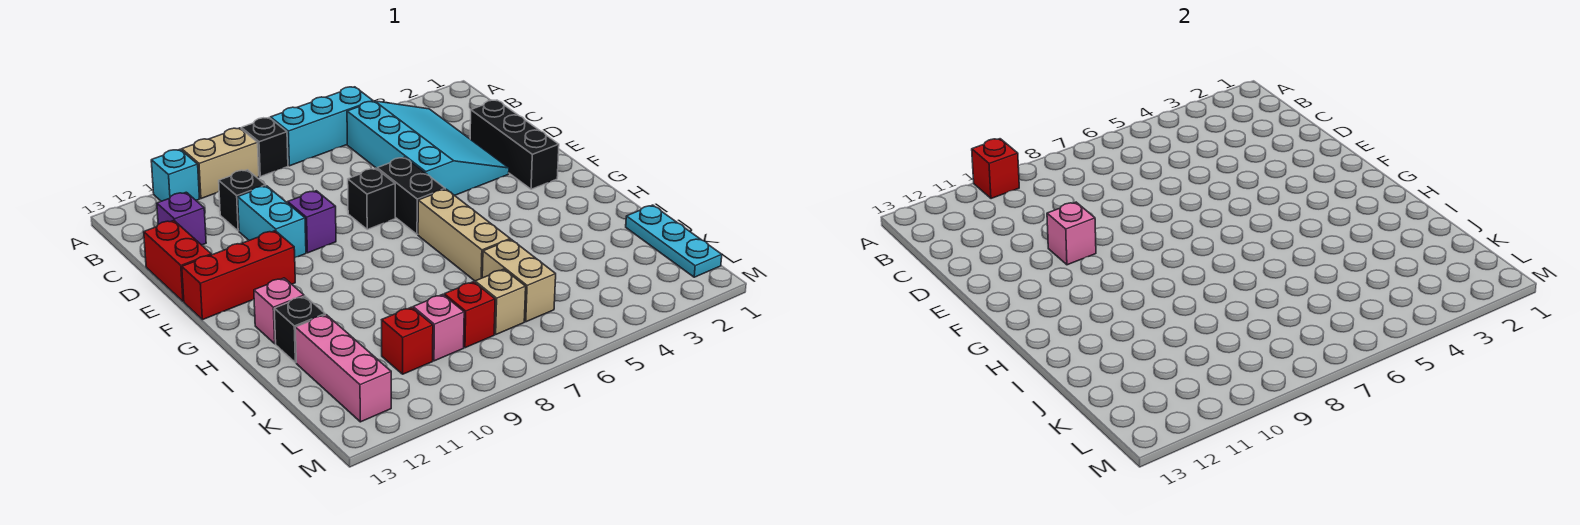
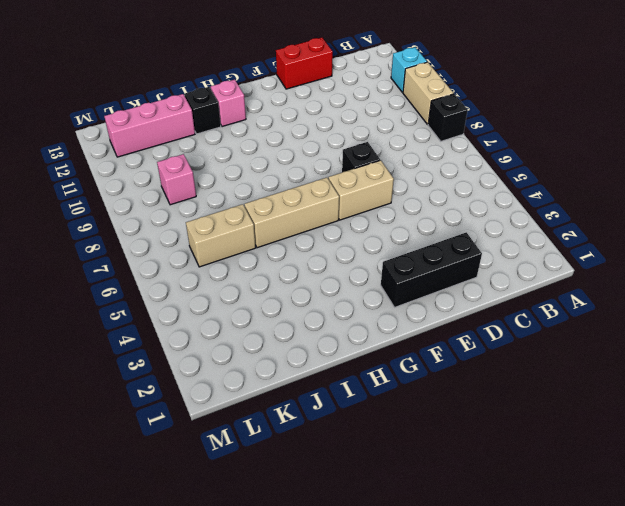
tan 1x2 brick [328,160,394,220] -> black 1x2 brick [377,157,445,235]
none -> cyan 1x3 brick [271,87,373,166]
none -> cyan 3x4 slope [347,101,509,196]
none -> black 1x1 brick [219,170,266,231]

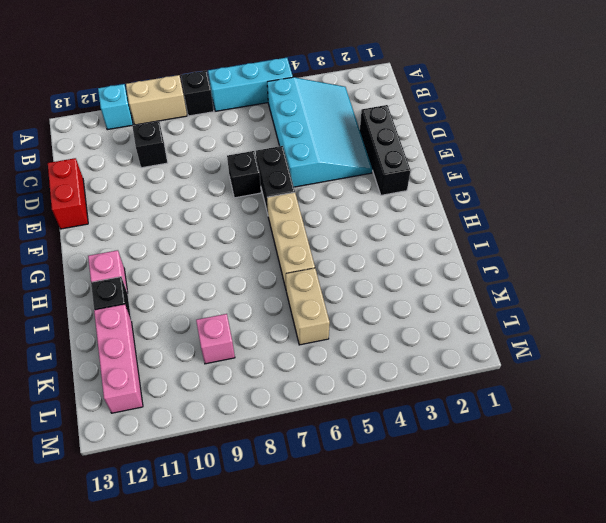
none -> purple 1x1 brick [157,192,206,245]
none -> cyan 1x2 brick [238,186,306,257]
none -> purple 1x1 brick [288,191,336,253]

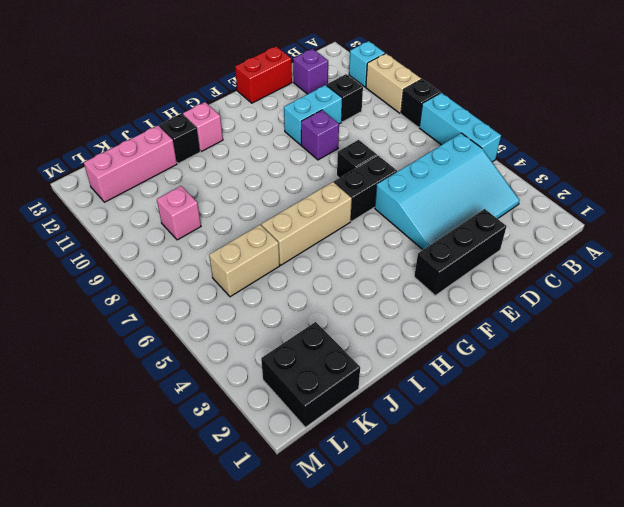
black 2x2 brick [261,322,360,427] -> cyan 1x3 plate [626,205,722,277]
none -> red 1x3 brick [182,231,295,320]
none -> tan 1x1 brick [475,269,526,334]
none -> red 1x1 brick [444,282,495,348]

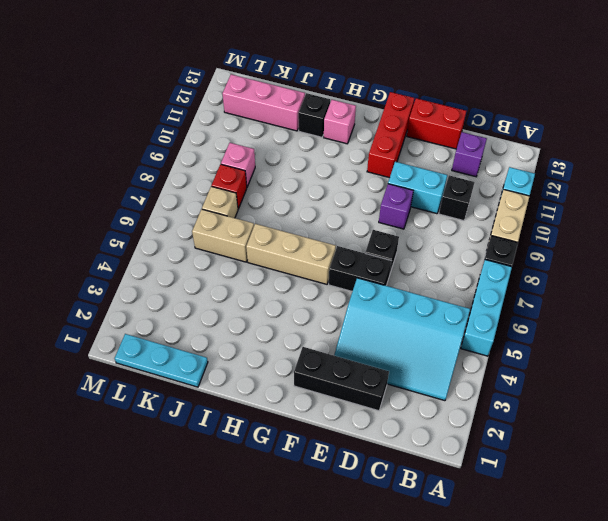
none -> red 1x1 brick [382,307,433,374]
none -> red 1x1 brick [972,139,1019,199]
none -> pink 1x1 brick [1047,202,1096,265]

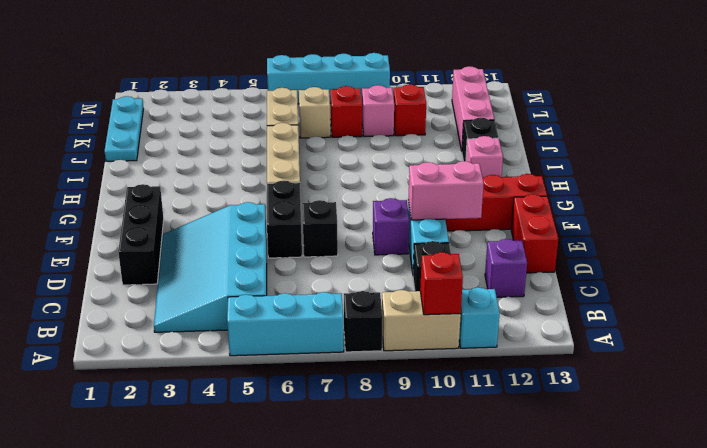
pink 1x2 brick [408,161,484,220] -> pink 1x1 brick [1047,202,1096,265]
cyan 1x4 brick [267,53,390,104] -> none

